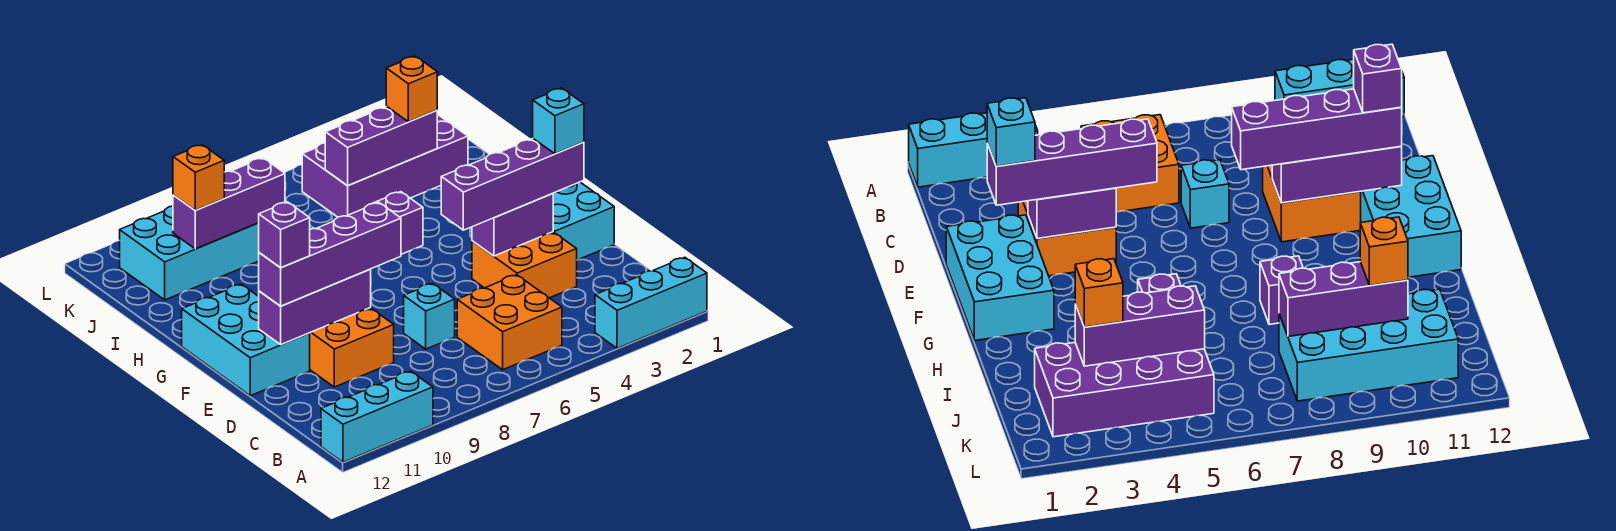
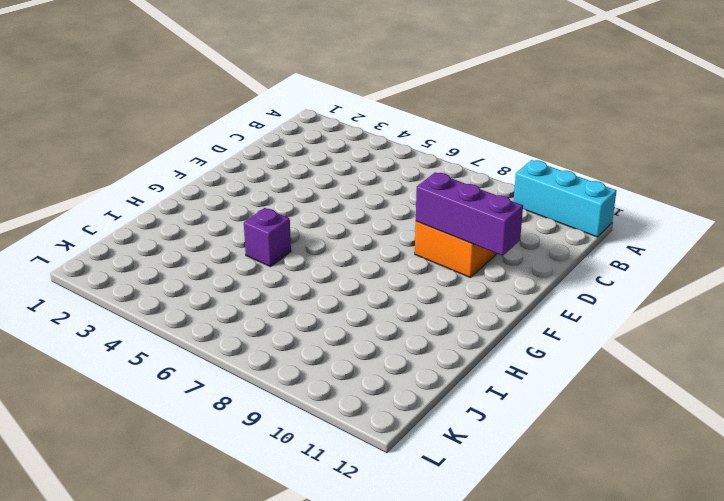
none -> cyan 1x3 brick [595,257,707,348]
none -> orange 2x2 brick [457,275,562,370]
none -> orange 2x2 brick [472,232,577,298]

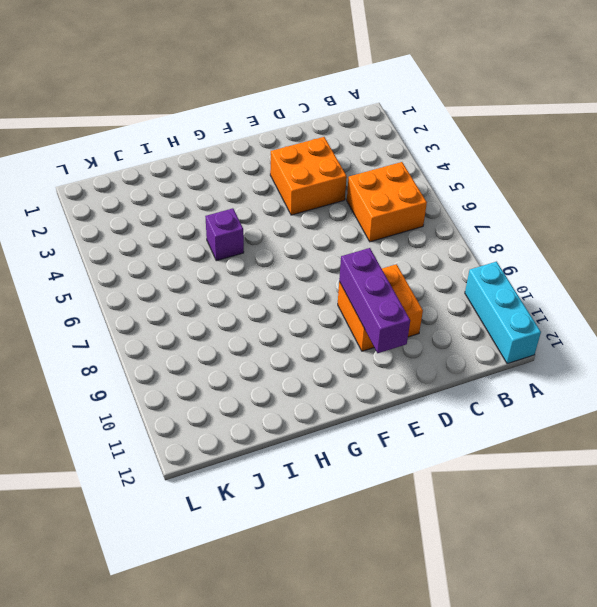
none -> cyan 1x3 brick [595,257,707,348]
none -> cyan 1x1 brick [404,283,455,349]
none -> cyan 2x3 brick [553,182,614,260]

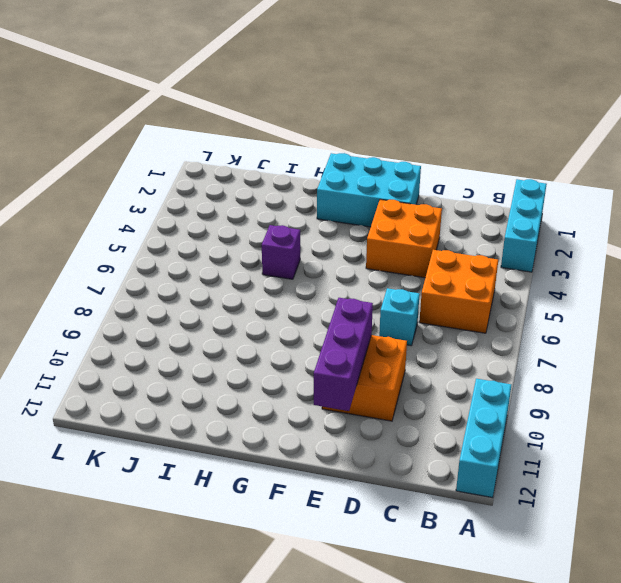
none -> cyan 2x3 brick [182,284,310,396]
none -> purple 1x1 brick [1260,256,1303,325]
none -> purple 2x4 brick [302,114,468,217]

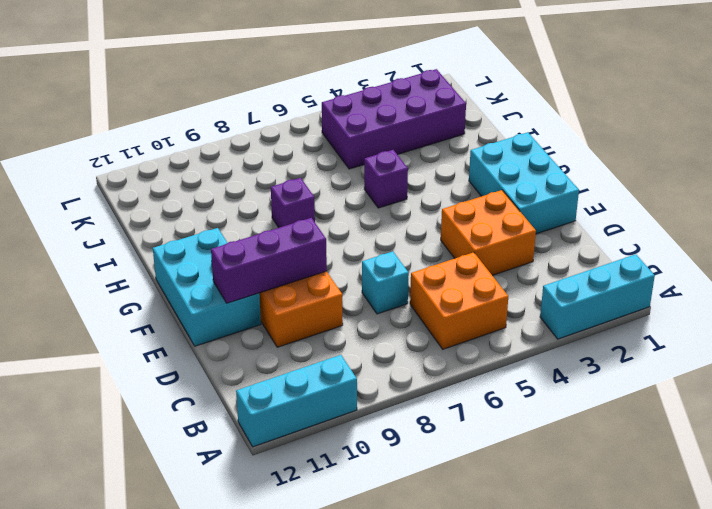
none -> cyan 2x4 brick [120,206,259,300]
none -> purple 1x2 brick [472,194,553,256]
none -> purple 1x3 brick [325,106,437,185]

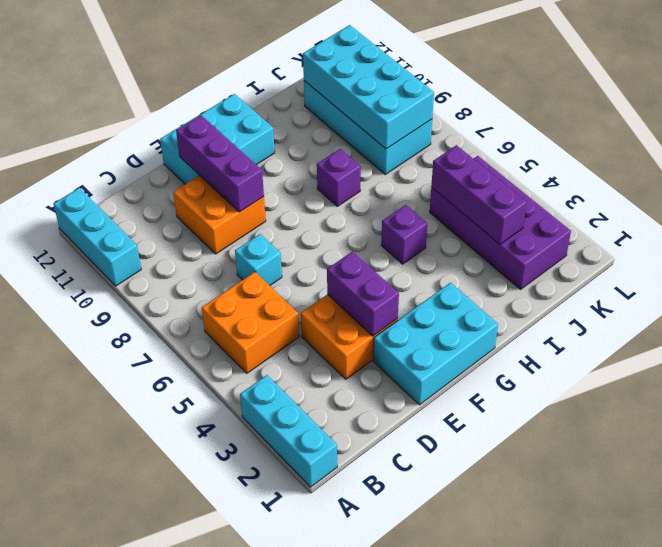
cyan 2x4 brick [303,25,434,149] -> purple 1x3 brick [173,158,285,249]
none -> purple 1x4 brick [441,139,584,230]
none -> purple 1x4 brick [259,203,401,306]
none -> orange 1x1 brick [386,56,437,122]

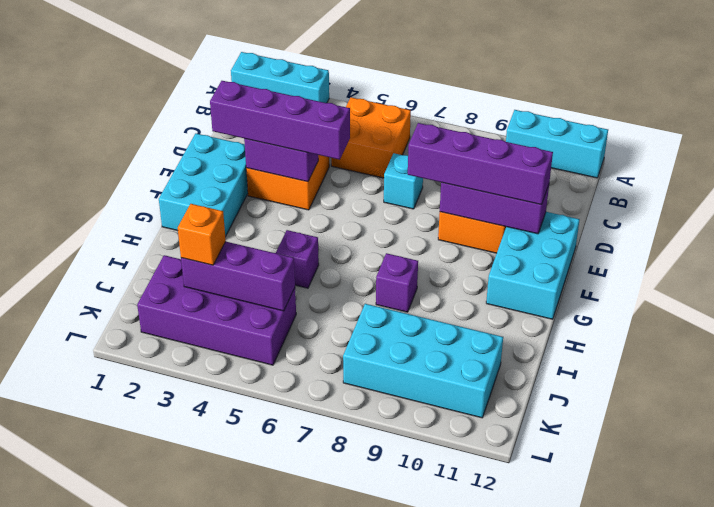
none -> purple 1x3 brick [173,158,285,249]
none -> orange 1x1 brick [173,145,224,210]
none -> cyan 1x1 brick [533,88,584,154]

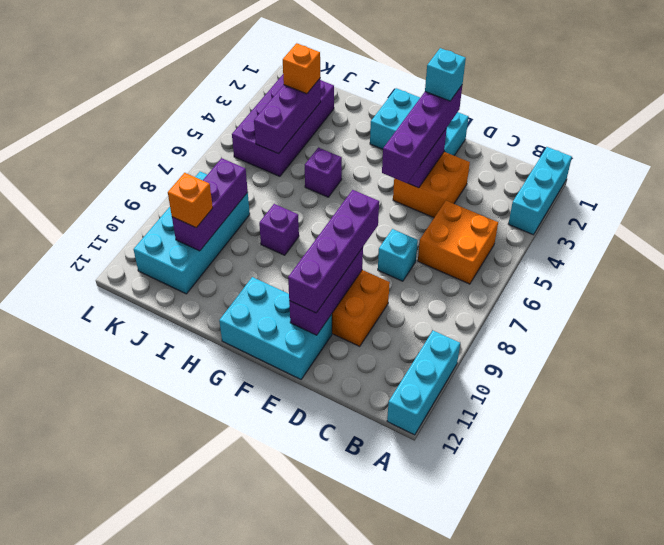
none -> purple 1x1 brick [259,202,310,268]

